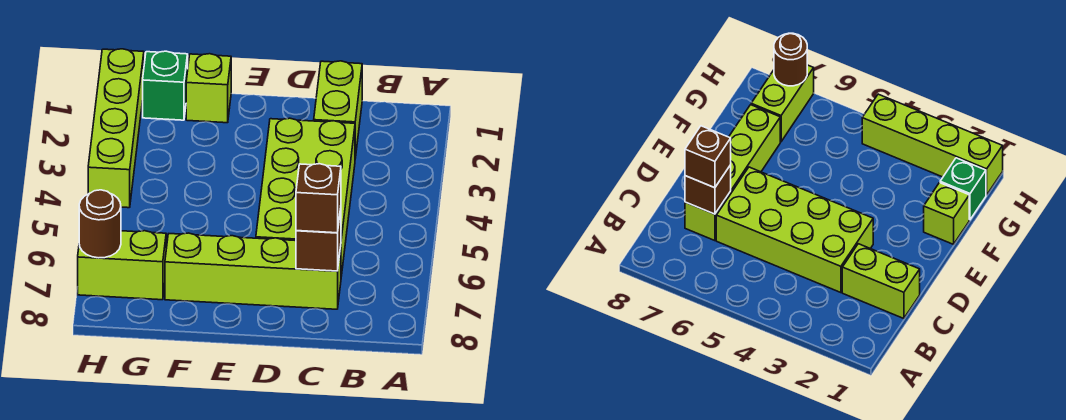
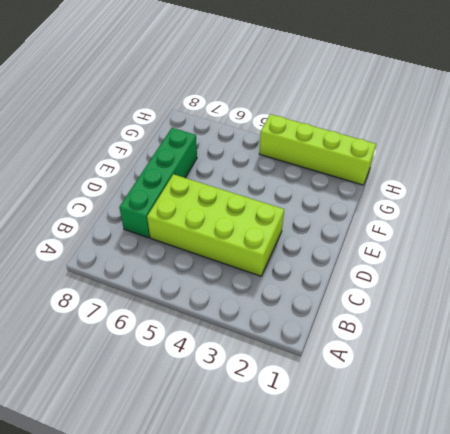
green 1x4 brick [119,128,197,238] -> lime 1x4 brick [165,233,341,309]
none -> lime 1x2 brick [314,61,362,158]
none -> lime 1x1 brick [186,54,231,123]

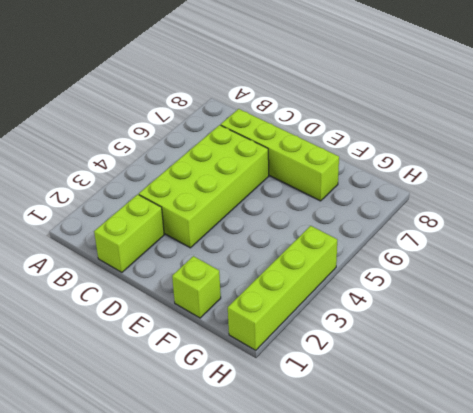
none -> green 1x1 brick [143,51,188,120]
none -> lime 1x2 brick [78,231,166,300]

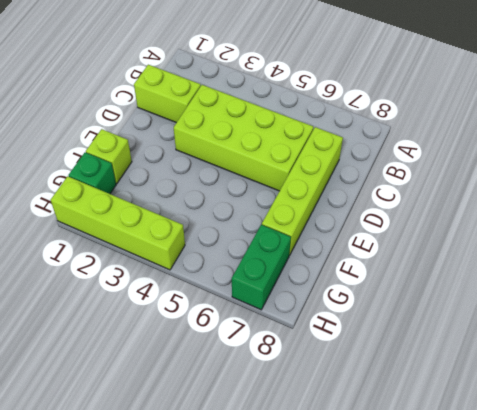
green 1x2 brick [232,225,291,310] -> lime 1x2 brick [78,231,166,300]
none -> brown 1x1 brick [296,208,341,271]
none -> brown 1x1 round brick [79,190,121,258]

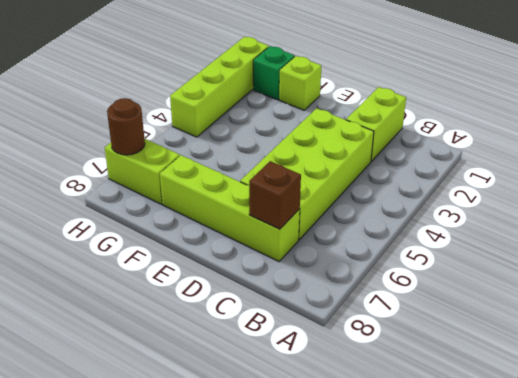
none -> brown 1x1 brick [296,164,341,233]

